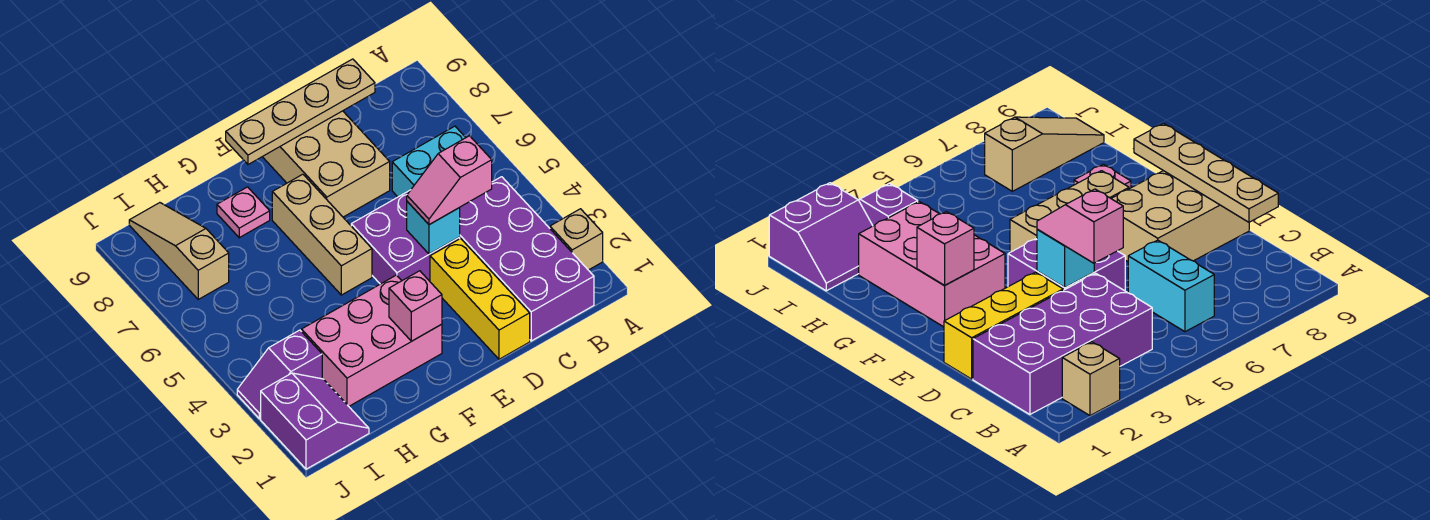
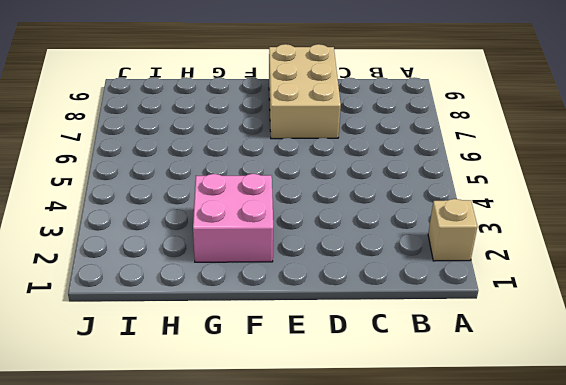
pink 2x2 brick [193,174,273,262] -> pink 2x3 brick [302,275,442,406]
none -> purple 2x4 brick [460,177,594,341]
none -> cyan 1x2 brick [392,126,466,197]
none -> yellow 1x3 brick [430,239,530,359]

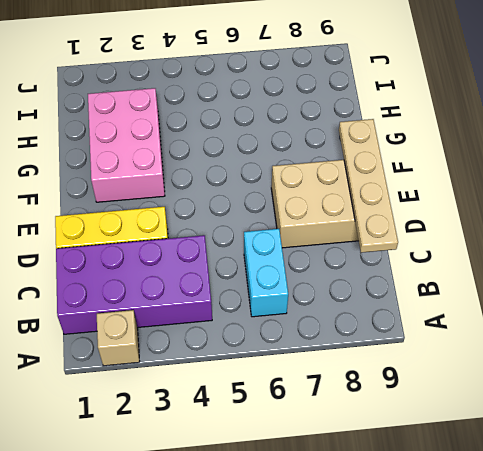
none -> purple 2x2 brick [351,191,460,284]
none -> tan 1x3 brick [272,174,372,295]
none -> pink 1x1 plate [217,187,270,238]

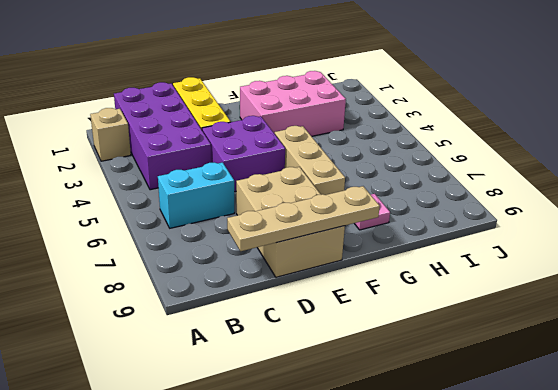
none -> purple 2x2 slope [261,373,369,469]
none -> purple 1x2 slope [237,330,322,419]
none -> tan 1x3 slope [129,203,229,299]

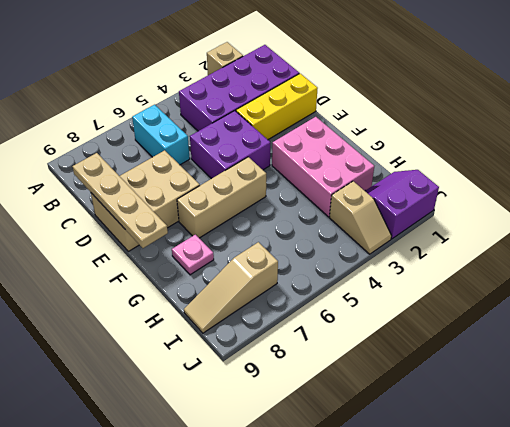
tan 1x2 slope [329,181,392,254] -> purple 1x2 slope [237,330,322,419]
none -> cyan 1x1 brick [407,202,460,254]
none -> pink 1x1 brick [389,271,442,341]
none -> pink 1x2 slope [407,136,492,225]

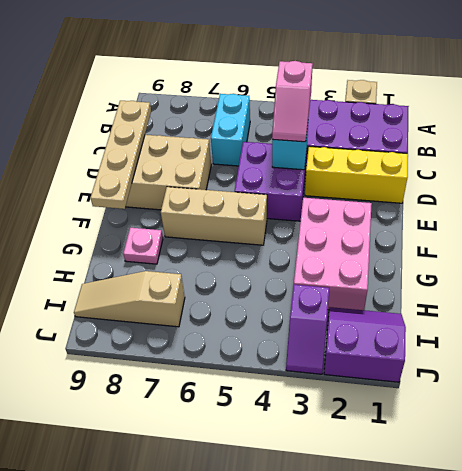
none -> pink 1x1 brick [389,271,442,341]

